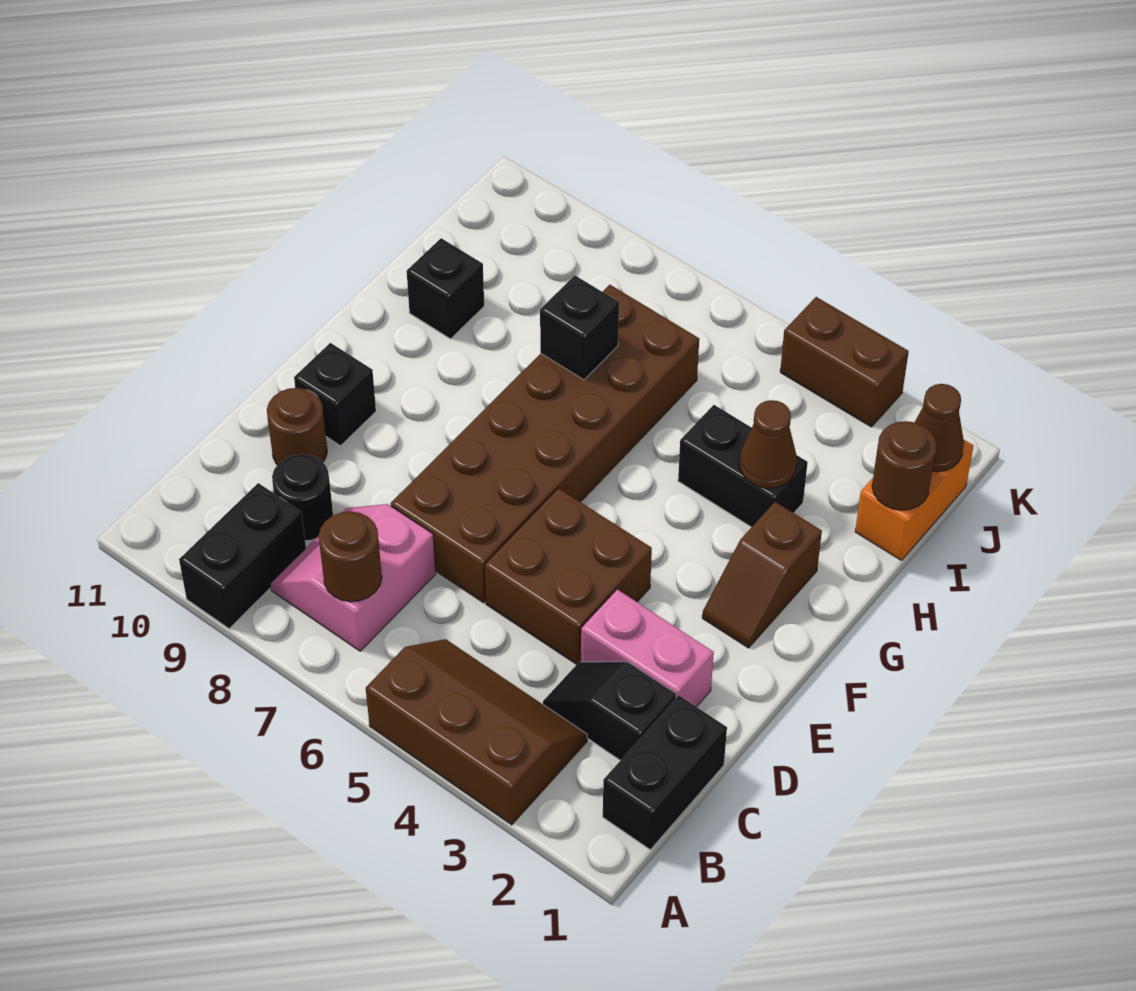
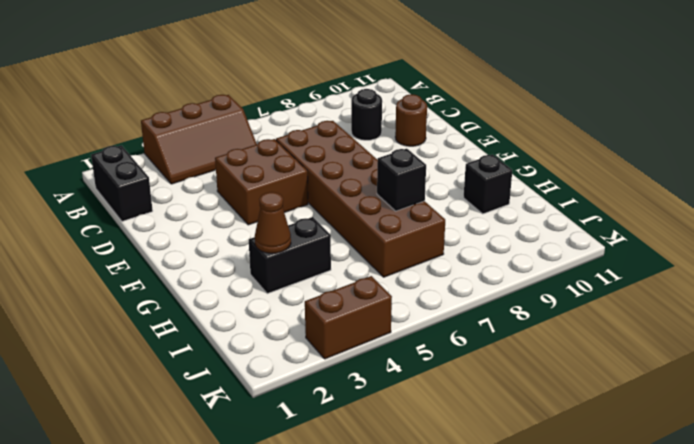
none -> black 1x2 brick [179,483,306,629]
none -> pink 2x2 slope [270,504,436,651]
none -> black 1x2 slope [543,662,676,760]

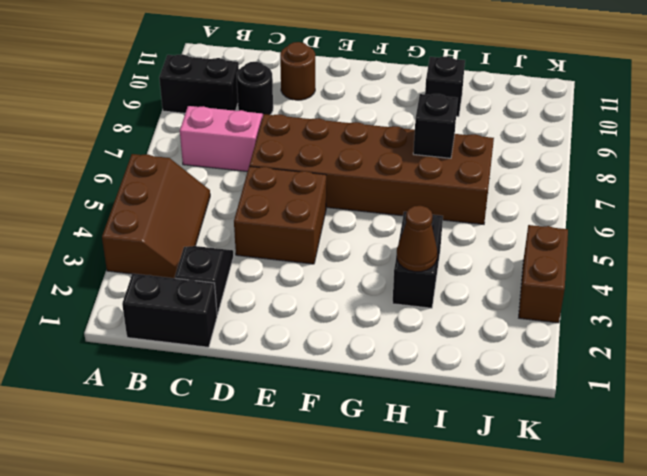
none -> pink 1x2 brick [581,589,714,707]
none -> black 1x1 brick [294,343,376,446]
none -> brown 1x2 slope [702,502,822,648]

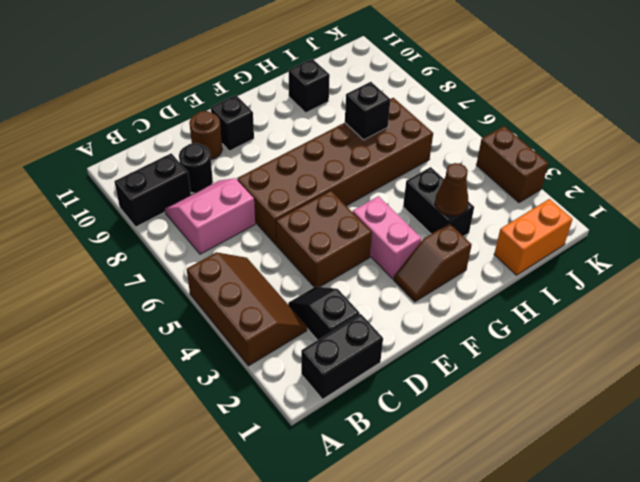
pink 1x2 brick [353,196,422,279] -> pink 1x2 brick moved to [581,589,714,707]
none -> brown 1x1 round brick [319,511,382,602]
none -> brown 1x1 round brick [872,421,937,510]
none -> brown 1x1 cone [915,384,964,472]

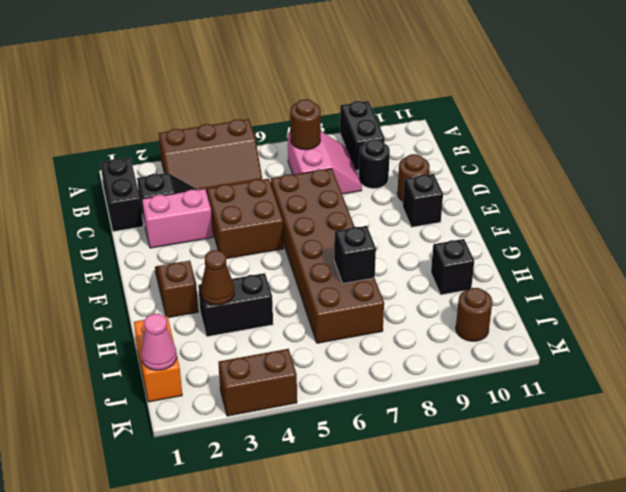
pink 1x1 cone [141,314,177,370] -> brown 1x1 cone [915,384,964,472]
brown 1x1 round brick [456,288,492,341] -> brown 1x1 round brick moved to [872,421,937,510]

